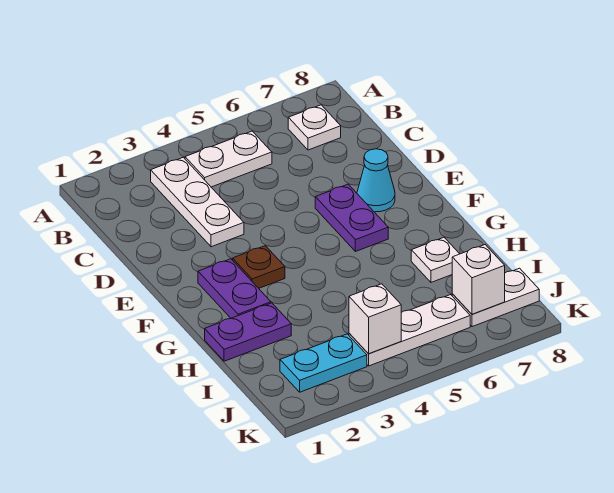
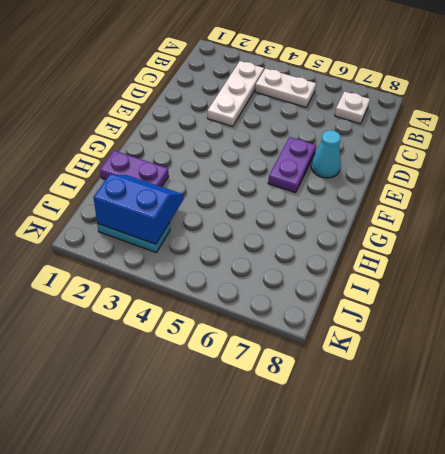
blue 2x2 slope [93,175,184,244] -> none
none -> purple 1x2 plate [198,259,271,318]
none -> brown 1x1 plate [233,246,285,288]
none -> white 1x1 plate [411,237,459,282]

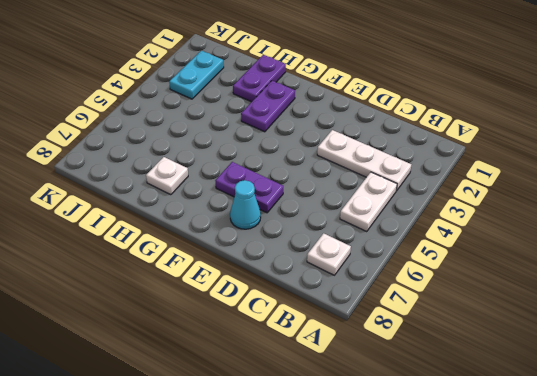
purple 1x2 plate [241,81,295,132] -> purple 1x2 plate turned to [198,259,271,318]
none -> brown 1x1 plate [233,246,285,288]
none -> white 1x3 plate [349,295,470,366]
none -> white 1x2 plate [452,268,539,327]

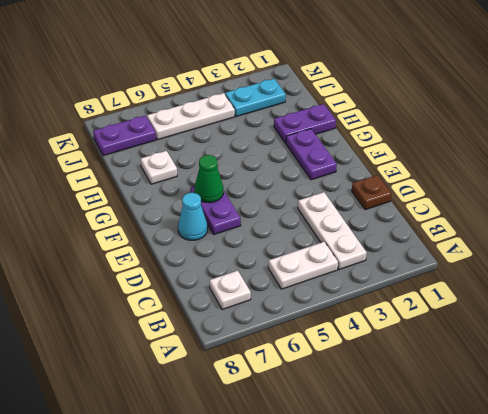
brown 1x1 plate [352,175,391,210] -> brown 1x1 plate moved to [233,246,285,288]
green 1x1 cone [194,155,223,203] -> none
purple 1x2 plate [93,116,156,156] -> white 1x2 plate [452,268,539,327]
none -> white 1x1 brick [349,284,401,354]
none -> white 1x1 brick [452,245,505,314]

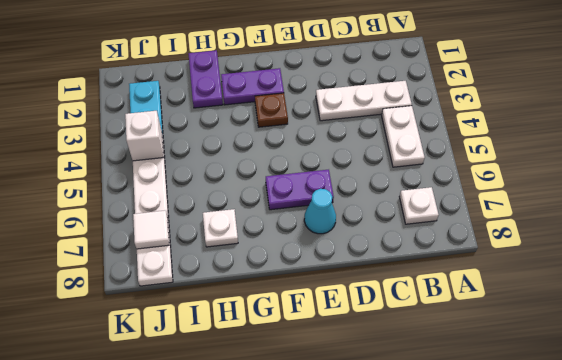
white 1x1 tile [133,210,169,249] -> white 1x1 brick [452,245,505,314]

